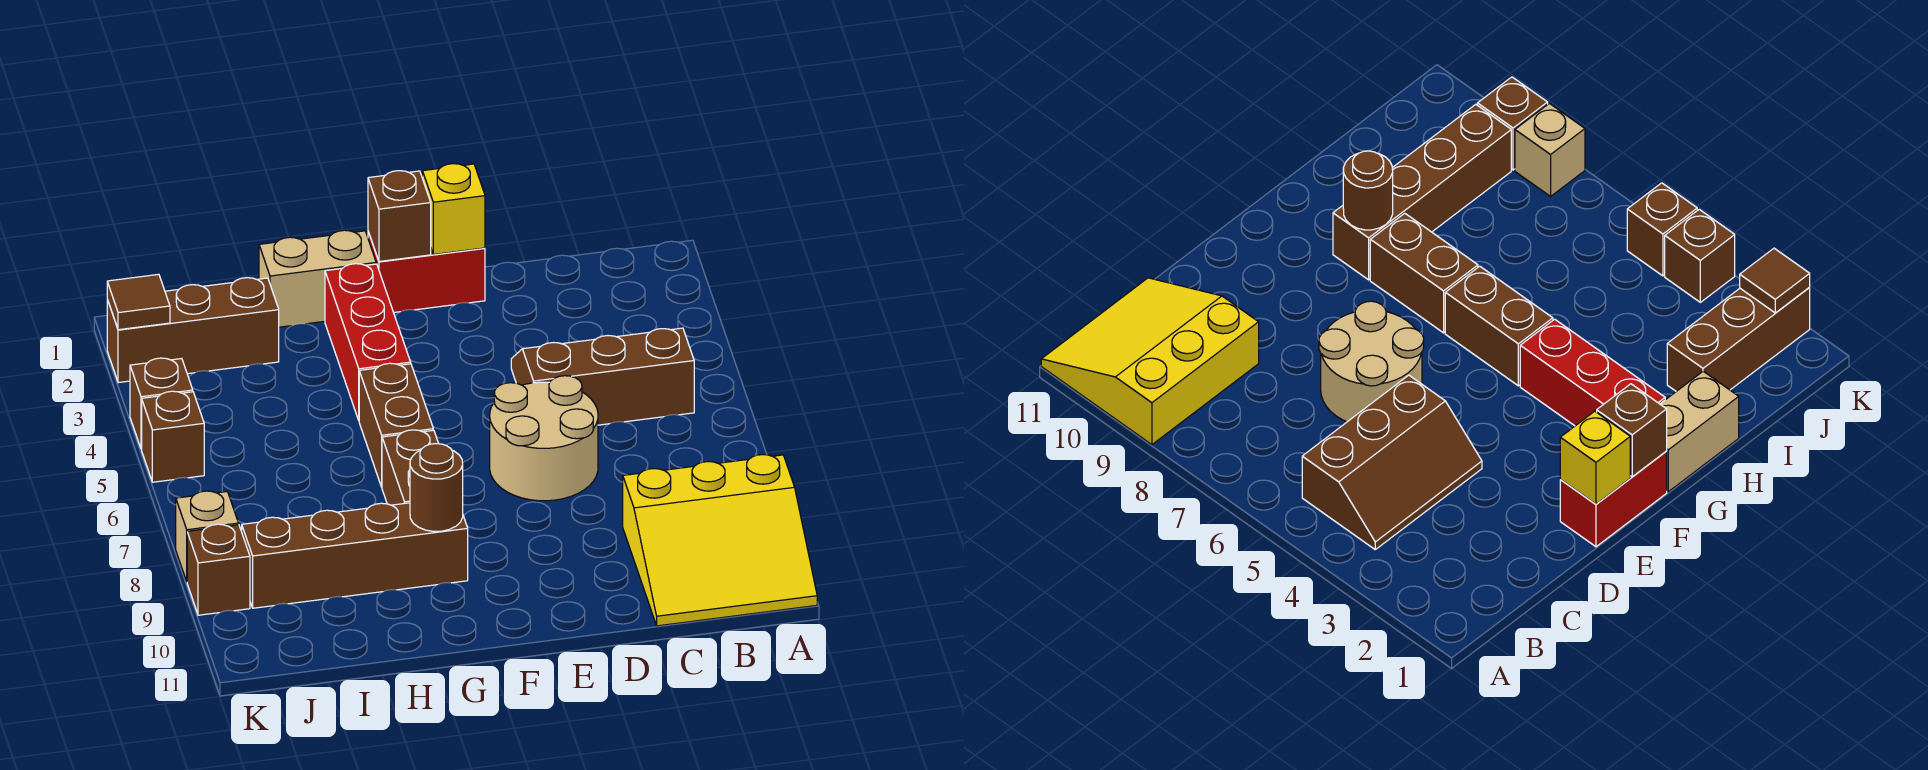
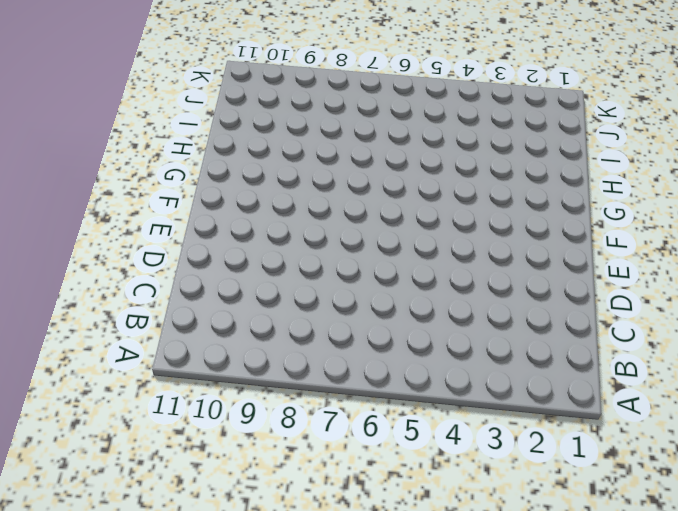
none -> yellow 3x3 slope [623,455,817,626]
none -> brown 2x3 slope [511,328,694,425]
none -> tan 2x2 round brick [490,376,598,501]

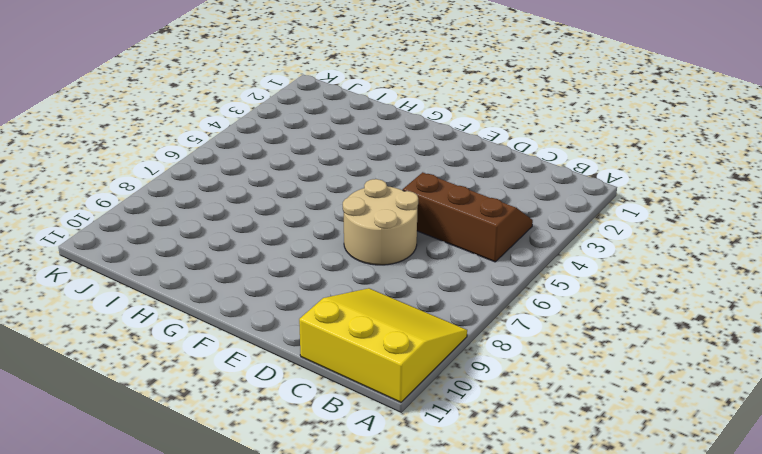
yellow 3x3 slope [299,288,467,402] -> yellow 3x3 slope turned to [623,455,817,626]
none -> red 1x2 brick [368,232,485,313]
none -> tan 1x2 brick [259,230,376,327]
none -> red 1x3 brick [325,264,411,420]

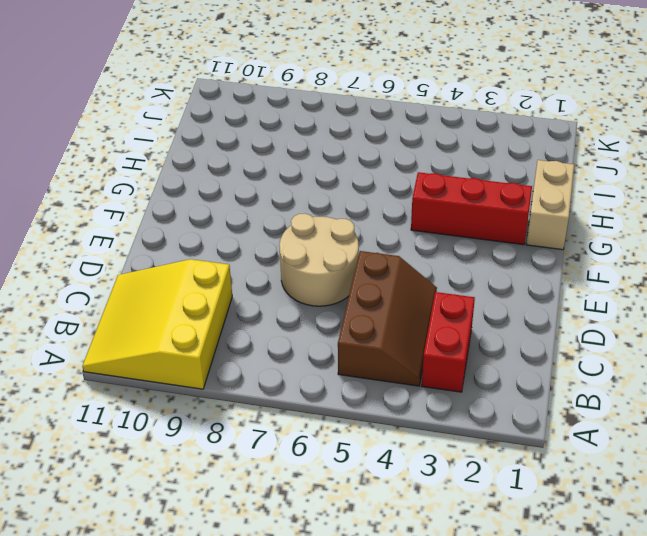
red 1x2 brick [422,292,475,392] -> red 1x2 brick moved to [368,232,485,313]
none -> brown 1x2 brick [359,363,433,487]
none -> brown 1x2 brick [382,430,439,505]
none -> brown 1x4 brick [242,503,468,608]

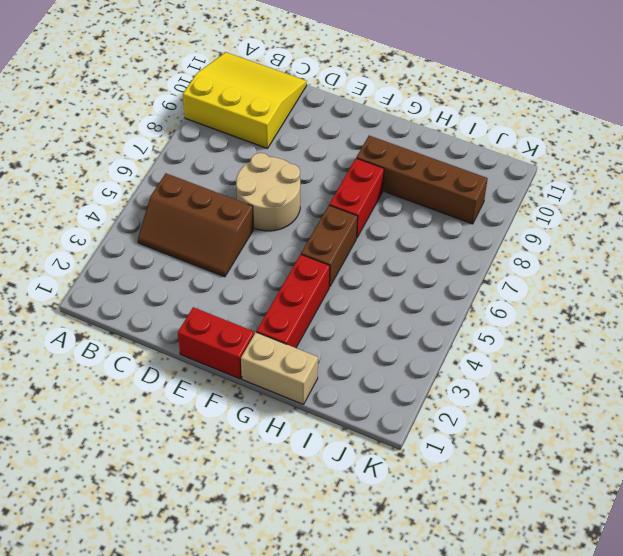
red 1x2 brick [329,158,384,237] -> brown 1x2 brick [382,430,439,505]
none -> brown 1x3 brick [107,278,279,383]
none -> brown 1x1 brick [130,358,193,449]
none -> brown 1x1 brick [142,391,204,482]

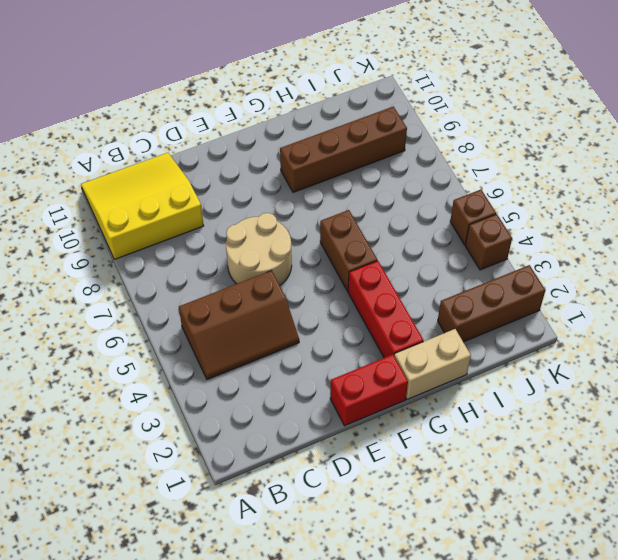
none -> brown 1x2 brick [382,430,439,505]
none -> tan 1x1 brick [176,491,239,581]
none -> brown 1x1 brick [187,524,250,615]

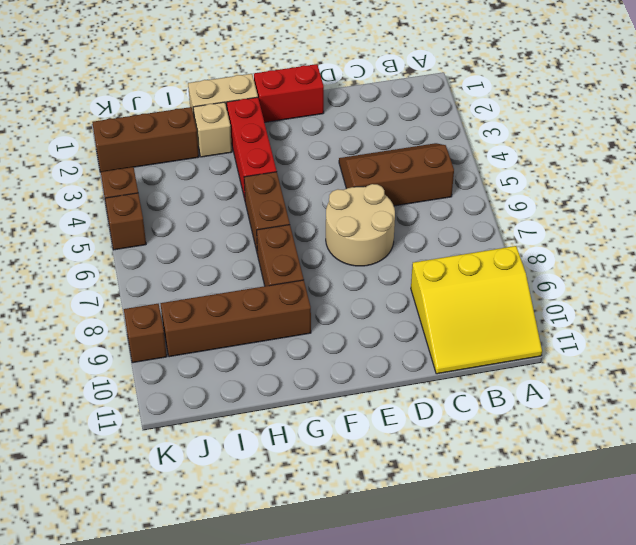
tan 1x1 brick [193,102,232,157] -> tan 1x1 brick moved to [176,491,239,581]
none -> yellow 1x1 brick [422,164,485,254]
none -> brown 1x1 brick [368,171,431,262]
none -> brown 1x1 round brick [410,444,463,531]

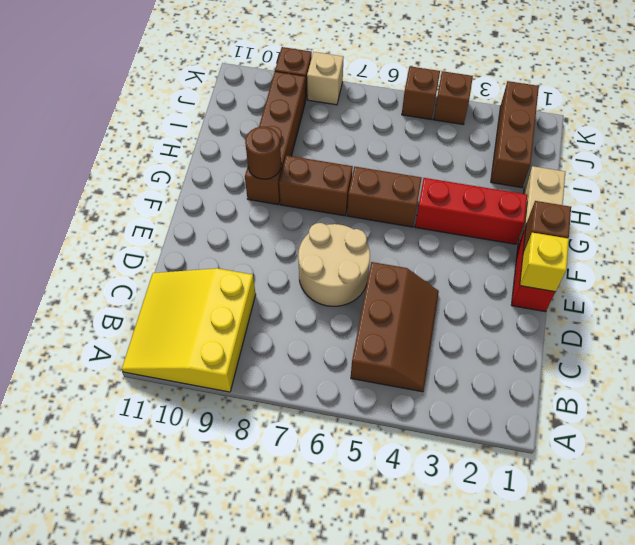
none -> brown 1x1 tile [107,274,170,330]

